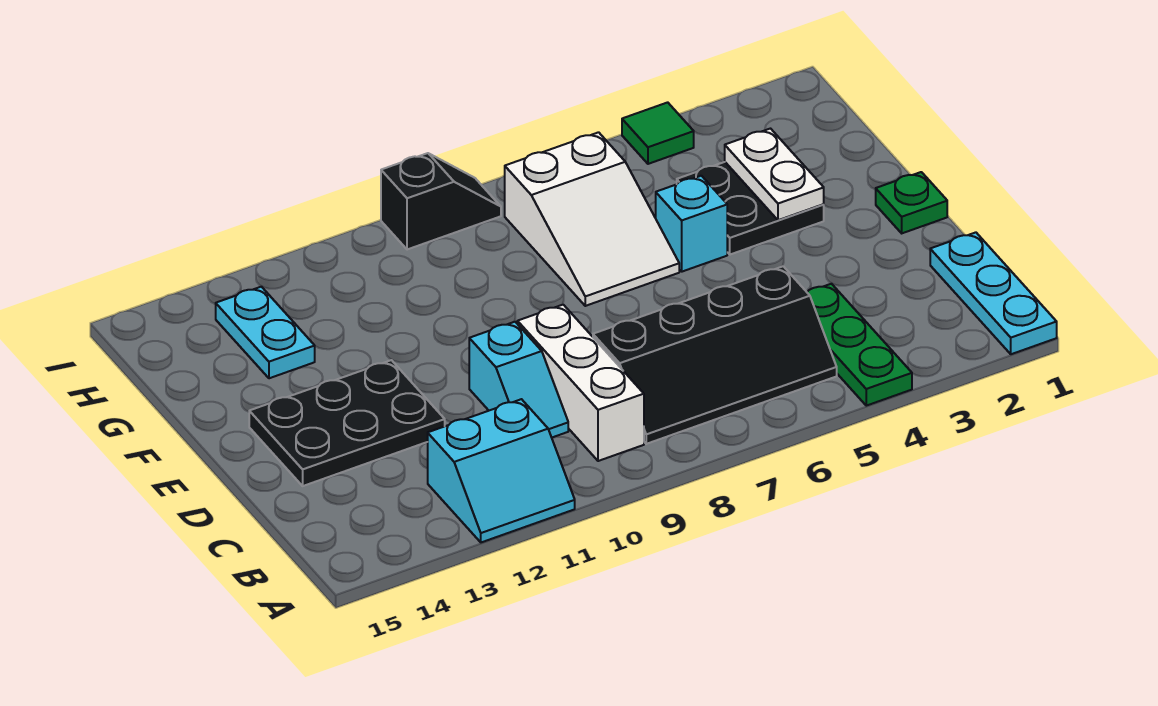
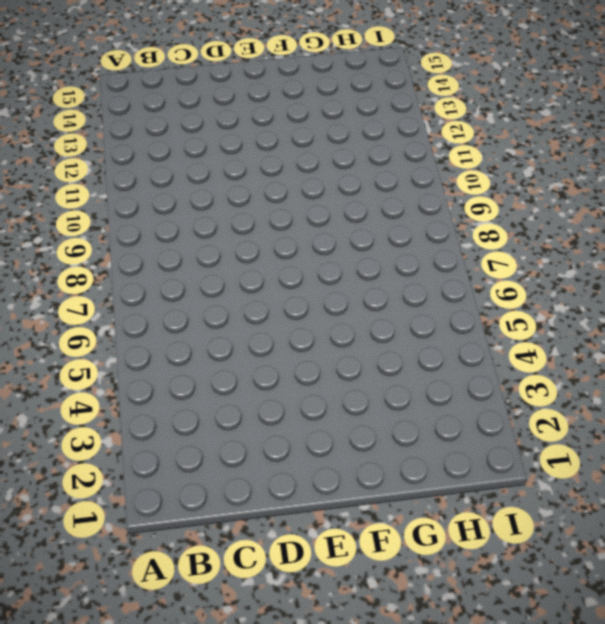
none -> cyan 1x3 plate [930,232,1057,354]
none -> green 1x3 plate [807,284,912,406]
none -> cyan 2x2 slope [428,399,575,542]

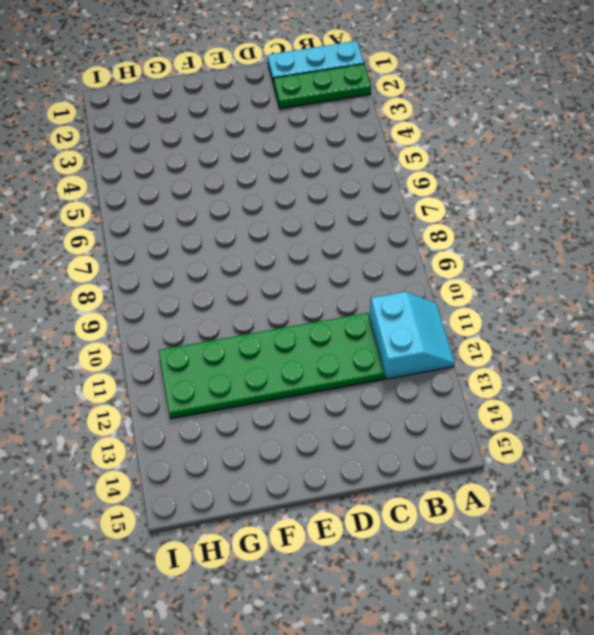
green 1x3 plate [274,64,371,109] -> green 1x3 plate moved to [807,284,912,406]
green 2x6 plate [159,313,385,419] -> black 2x3 plate [249,360,445,486]
none -> black 2x4 slope [593,266,837,444]
none -> white 1x3 brick [517,305,644,461]
none -> cyan 1x2 slope [469,322,568,437]

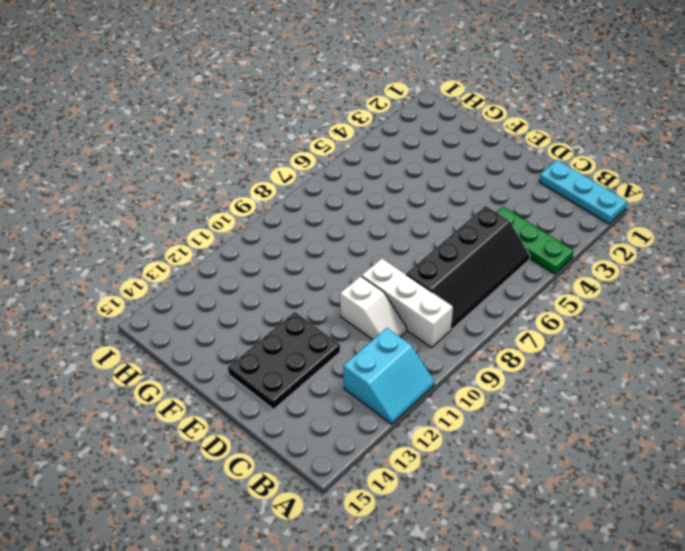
white 1x2 slope [340,276,407,340] -> cyan 1x2 slope [469,322,568,437]
none -> green 1x1 plate [876,172,947,233]
none -> black 2x2 plate [677,162,824,255]
none -> cyan 1x1 brick [656,176,727,272]

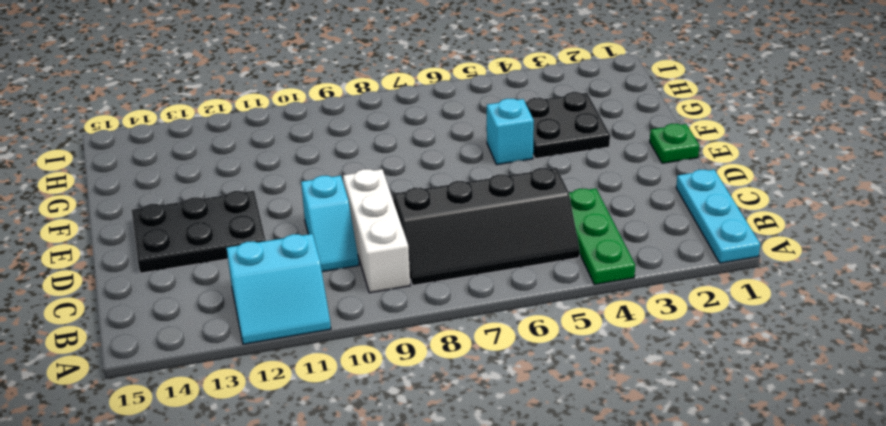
none -> white 2x3 slope [505,132,679,306]
none -> cyan 1x2 plate [216,287,315,378]
none -> green 1x1 tile [622,102,694,164]

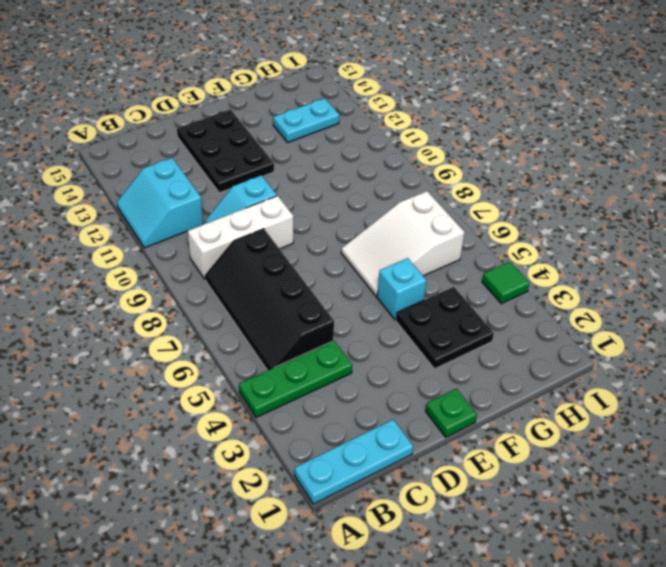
none -> black 1x2 slope [381,153,501,250]
none -> white 1x2 plate [725,129,824,220]

